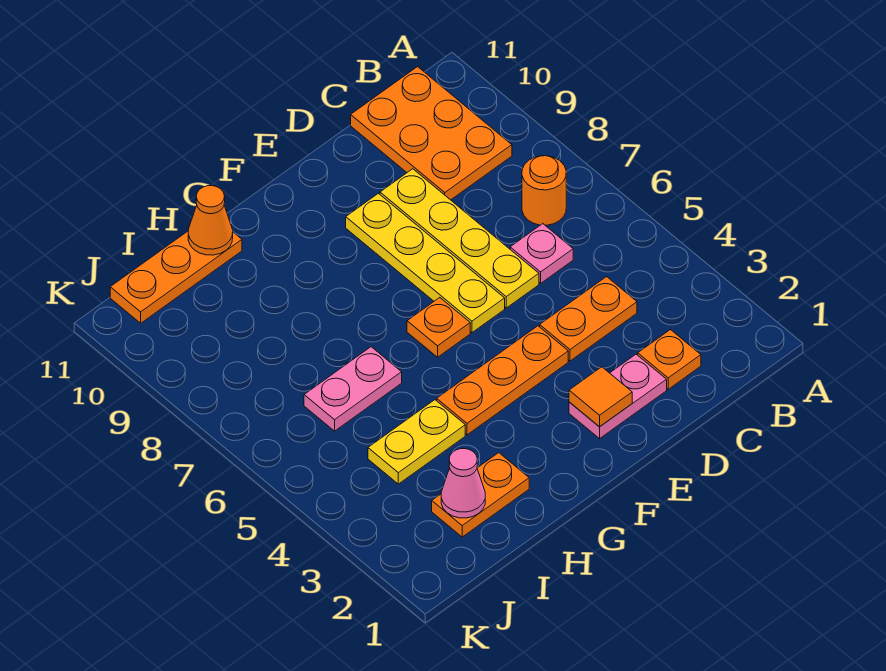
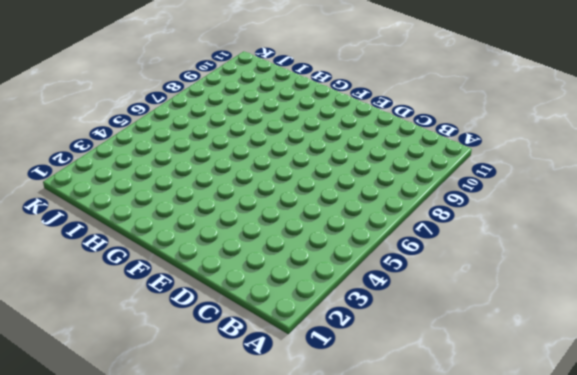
none -> orange 1x1 round brick [522,156,566,225]
none -> orange 2x3 plate [351,67,512,200]
none -> orange 1x1 plate [638,330,701,389]

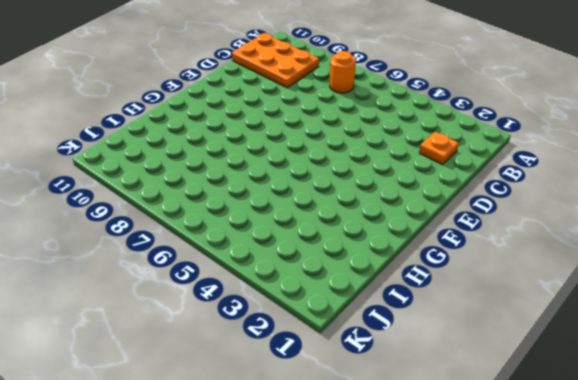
none -> orange 1x2 plate [540,277,637,361]
none -> pink 1x1 plate [510,224,573,283]
none -> pink 1x2 plate [569,354,667,439]

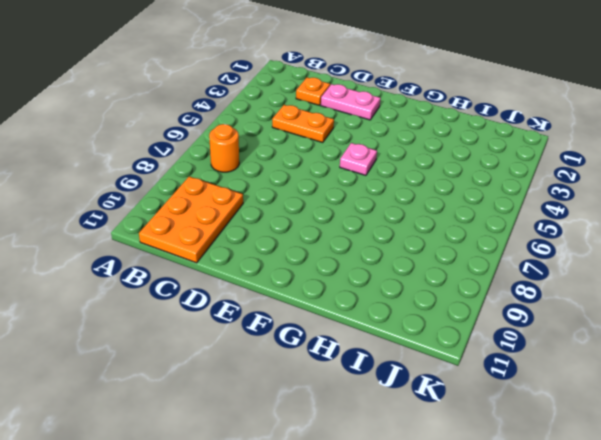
pink 1x1 plate [340,143,377,175] -> pink 1x1 plate moved to [510,224,573,283]
none -> yellow 1x4 plate [380,169,539,308]
none -> orange 1x3 plate [437,326,568,435]
none -> yellow 1x4 plate [346,193,505,333]

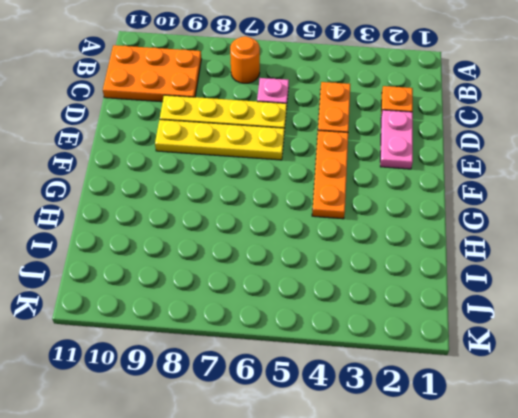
none -> orange 1x1 plate [407,298,470,357]
none -> orange 1x2 plate [432,453,529,537]
none -> yellow 1x2 plate [368,400,465,484]

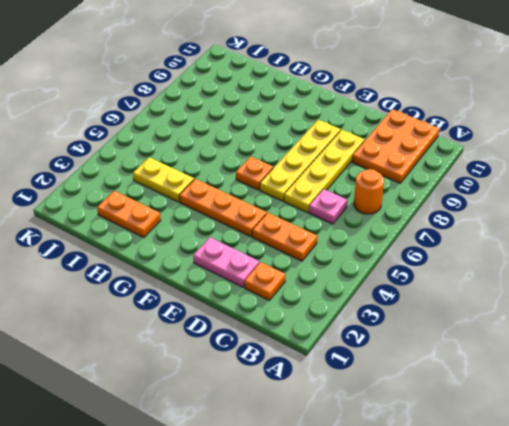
none -> pink 1x2 plate [304,347,402,431]
none -> orange 1x3 plate [110,231,242,323]
none -> orange 1x1 tile [569,367,632,427]

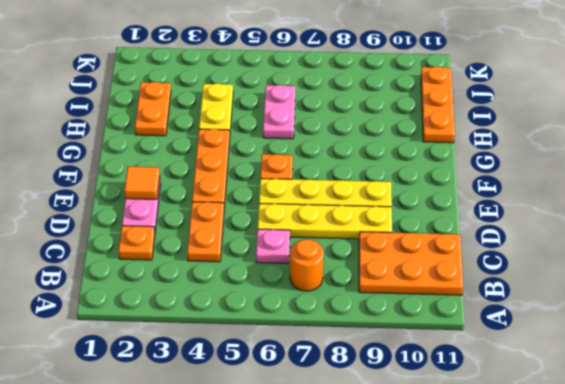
none -> orange 1x1 cone [188,186,233,255]
none -> pink 1x1 cone [441,449,485,518]

